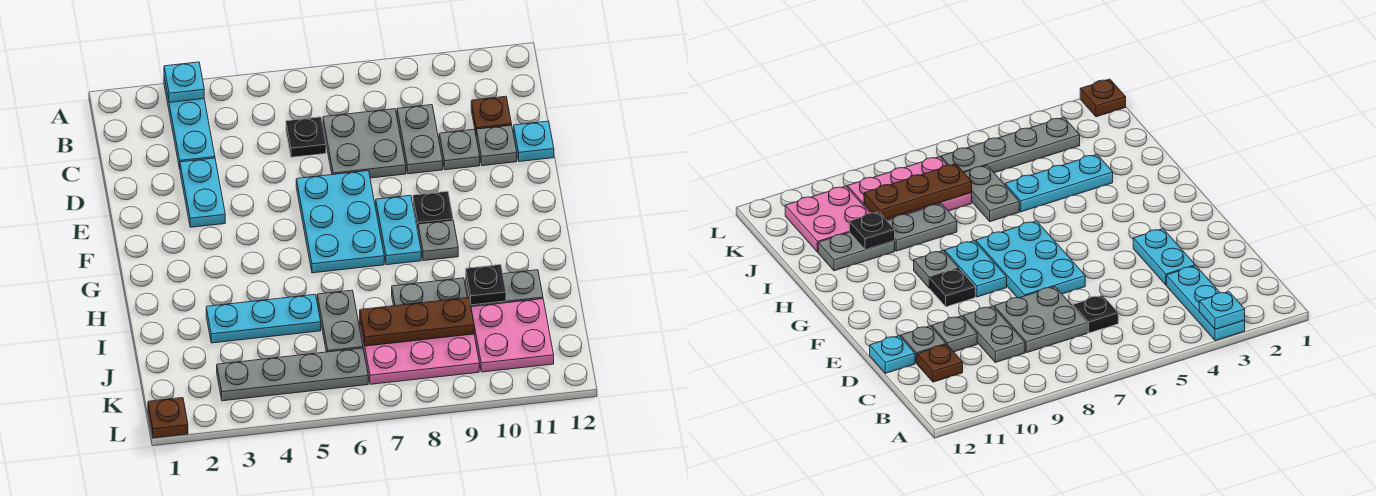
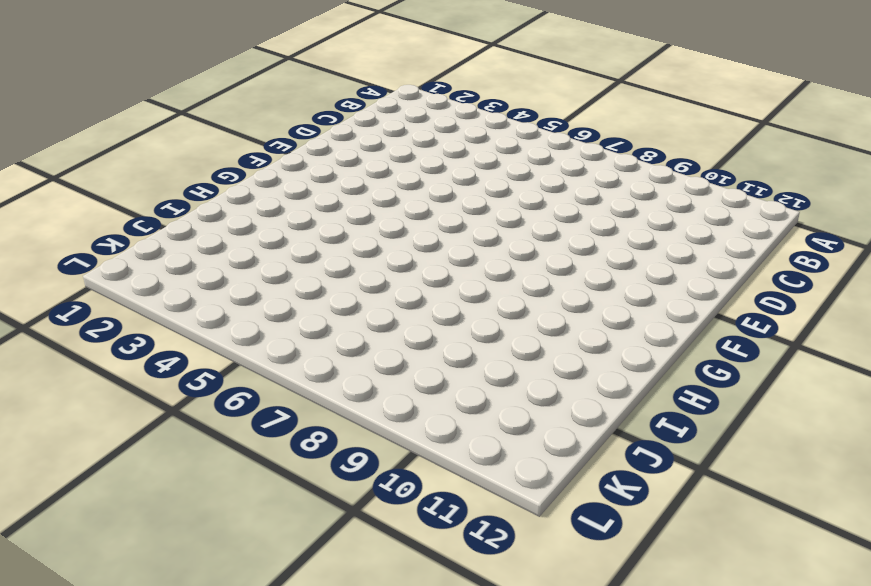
none -> cyan 1x3 plate [164,77,215,169]
none -> black 1x1 plate [286,117,326,157]
none -> grey 2x2 plate [323,109,406,178]

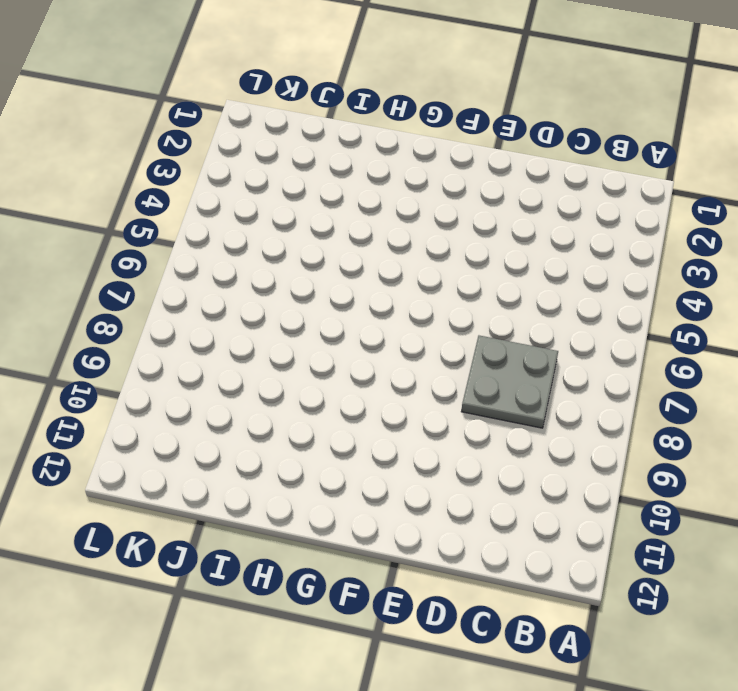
none -> cyan 1x3 plate [164,77,215,169]
none -> black 1x1 plate [286,117,326,157]
none -> grey 1x2 plate [397,105,443,174]

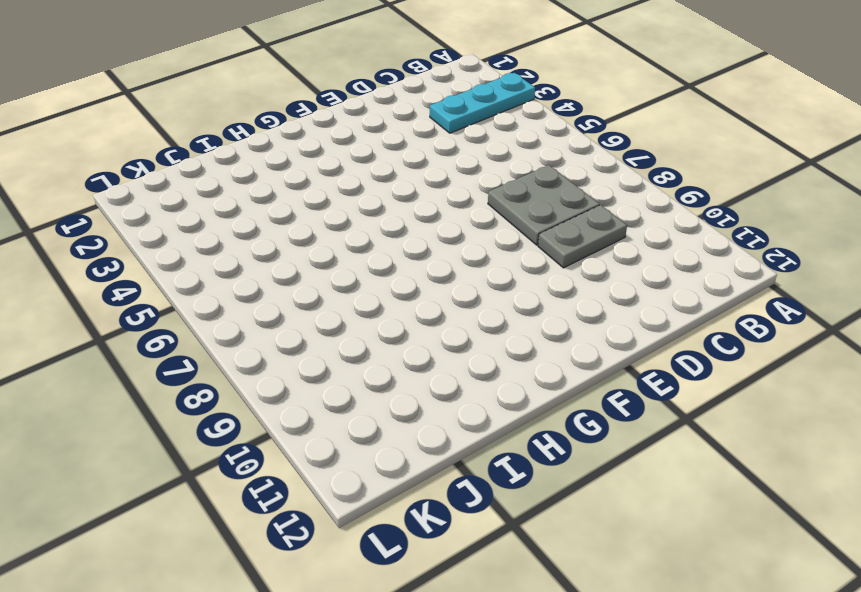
none -> black 1x1 plate [286,117,326,157]
none -> brown 1x1 plate [471,96,512,133]
none -> cyan 1x2 plate [180,158,225,227]

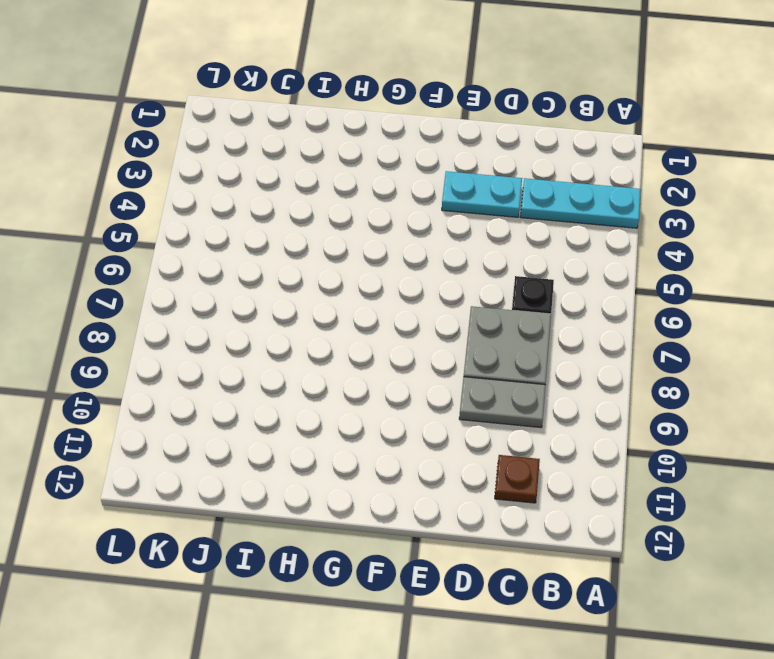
none -> grey 1x1 plate [439,129,480,170]
none -> grey 1x1 plate [476,125,517,166]
none -> cyan 1x1 plate [514,121,554,162]

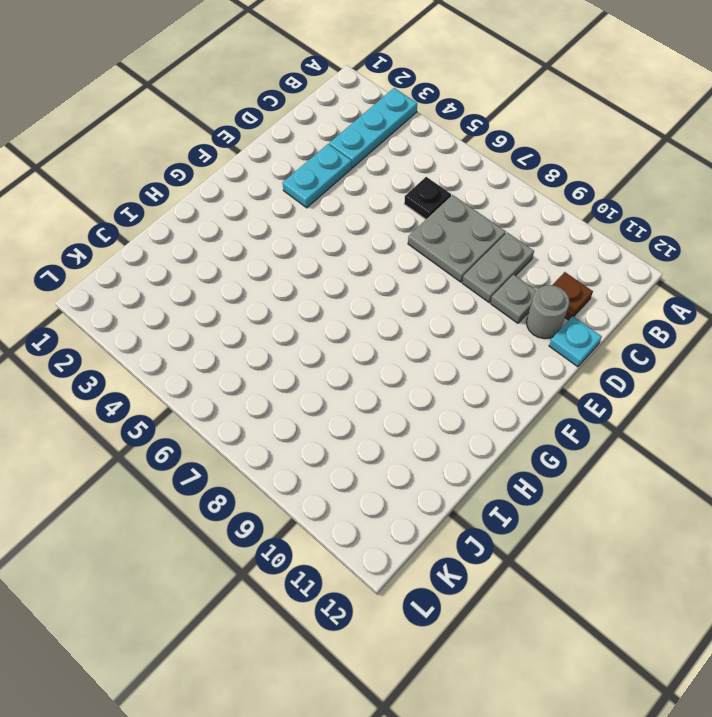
grey 1x1 round brick [526,285,570,339] -> grey 1x1 plate [476,125,517,166]
none -> cyan 2x3 plate [296,171,384,273]
none -> cyan 1x2 plate [376,195,421,265]
none -> black 1x1 plate [413,191,453,230]

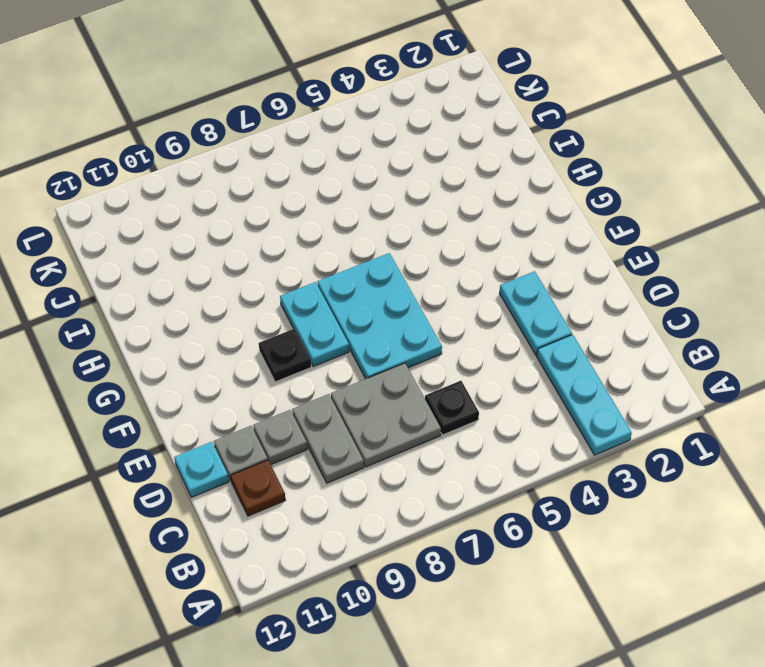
none -> grey 1x1 plate [418,220,458,261]
none -> cyan 1x3 plate [206,294,321,343]
none -> grey 1x2 plate [317,290,363,352]

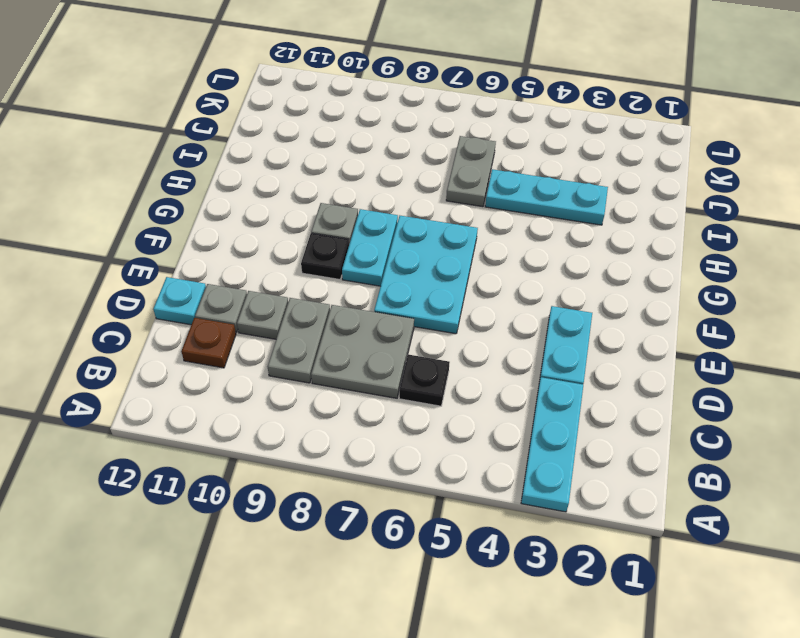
none -> grey 1x2 plate [392,278,467,306]
none -> grey 1x2 plate [466,270,543,307]
none -> pink 2x3 plate [360,323,479,384]

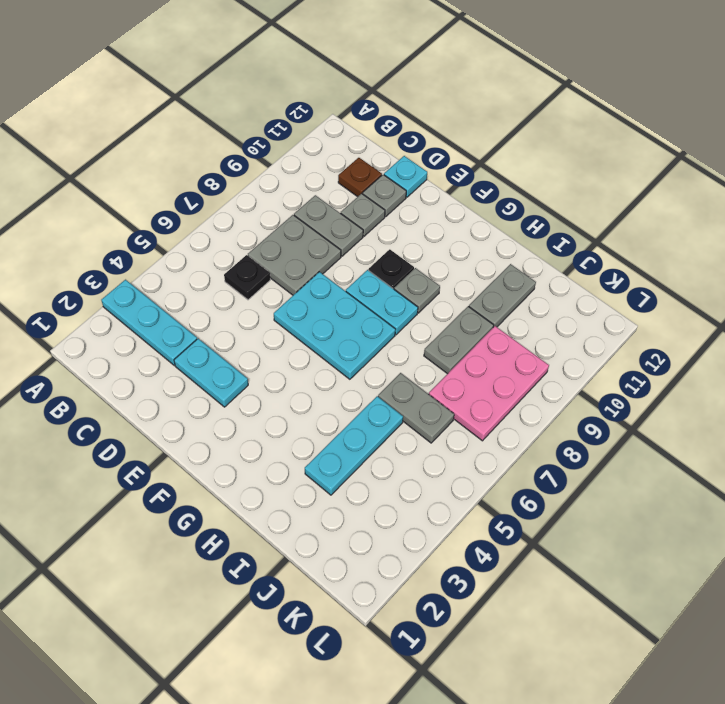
none -> pink 2x2 plate [471,299,554,372]
none -> grey 1x4 plate [217,348,368,401]
none -> brown 1x1 plate [148,398,188,438]

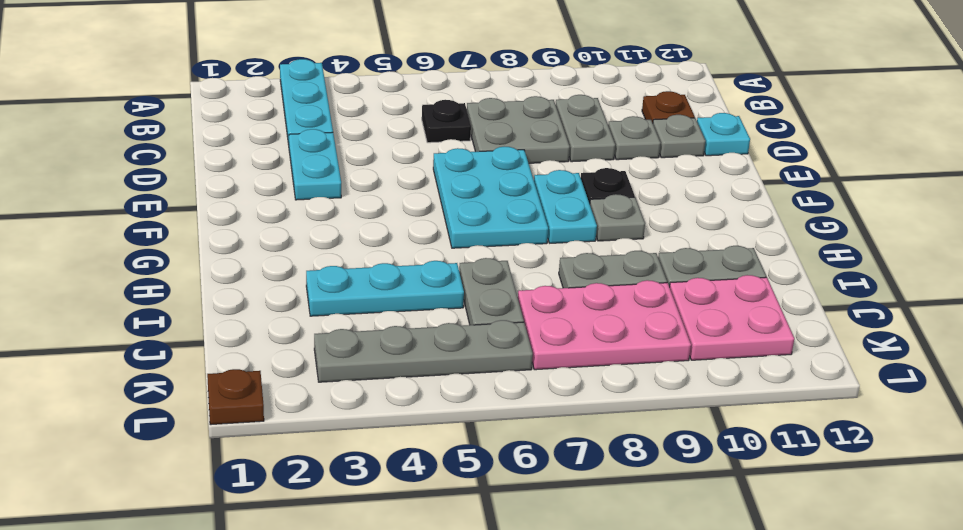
none -> cyan 1x1 plate [164,62,204,102]
none -> black 1x1 plate [466,265,506,305]
none -> brown 1x3 plate [360,297,474,346]

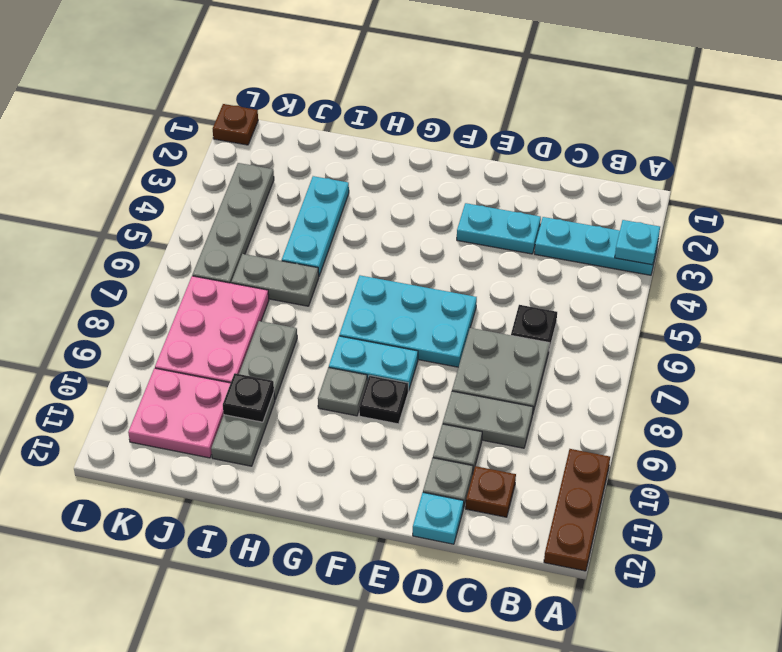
brown 1x3 plate [544,449,610,571] -> brown 1x3 plate moved to [360,297,474,346]

